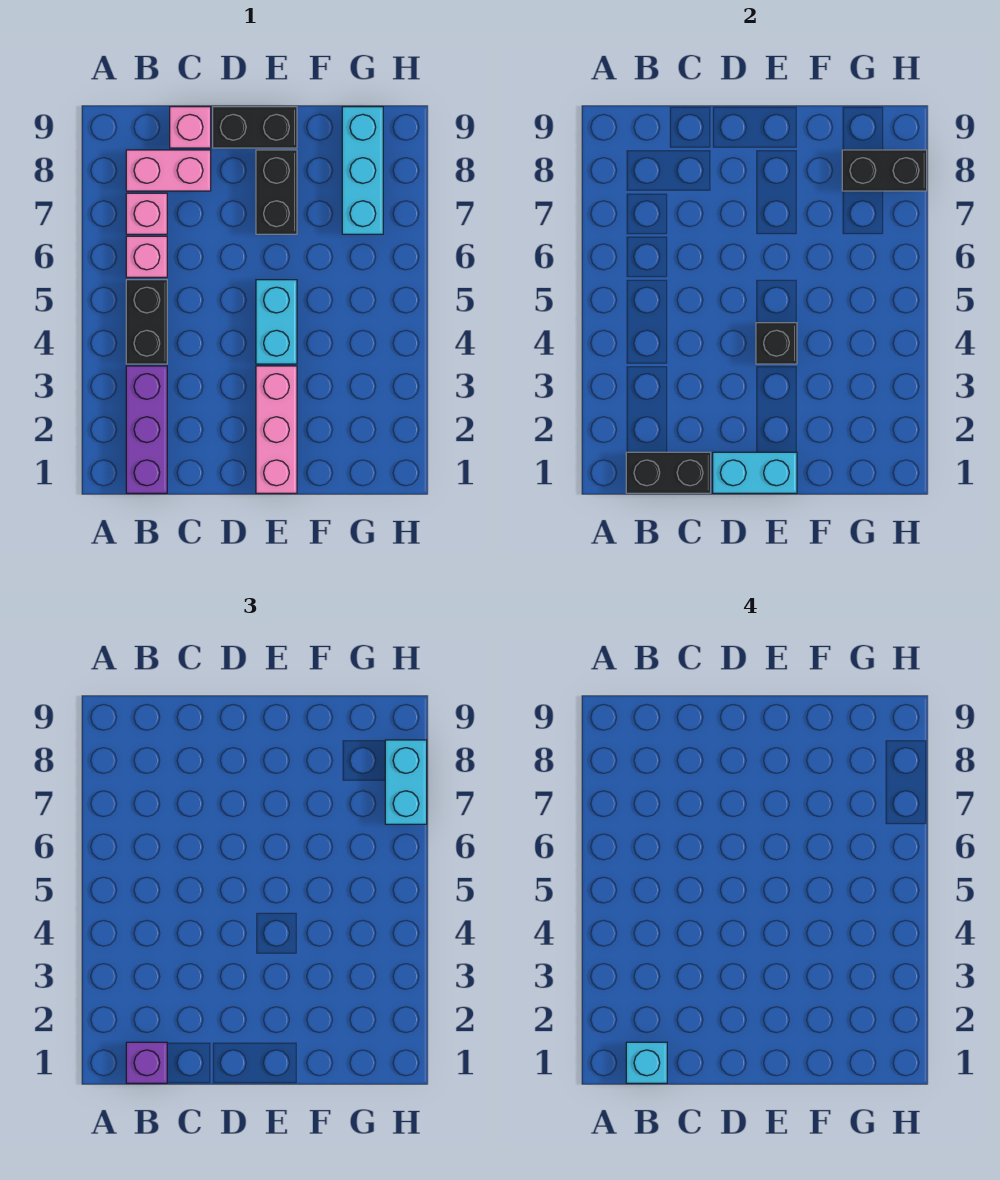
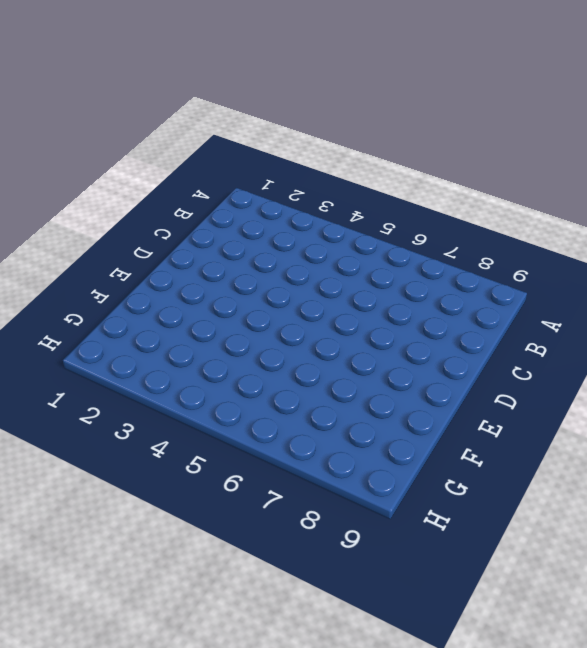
none -> purple 1x3 brick [126,366,167,493]
none -> black 1x2 brick [126,280,167,364]
none -> pink 1x1 brick [126,236,167,277]

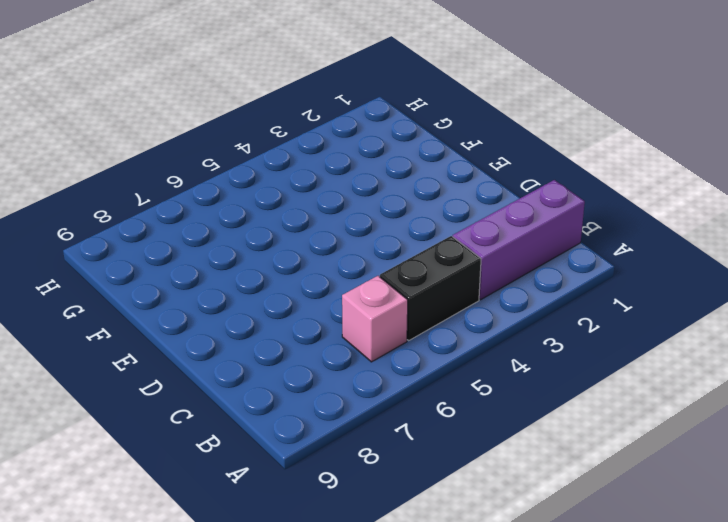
none -> pink 1x1 brick [126,193,167,234]
none -> pink 1x2 brick [126,150,211,191]
none -> pink 1x1 brick [170,107,211,148]

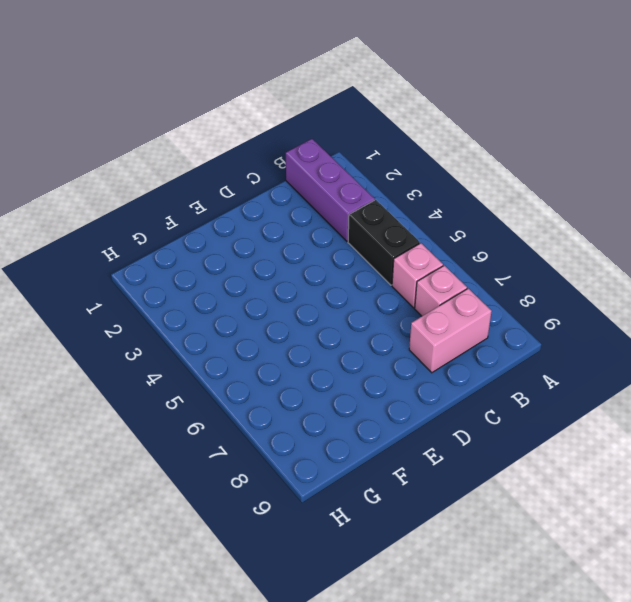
none -> pink 1x1 brick [170,107,211,148]
none -> black 1x2 brick [213,107,297,148]
none -> pink 1x3 brick [256,366,297,493]

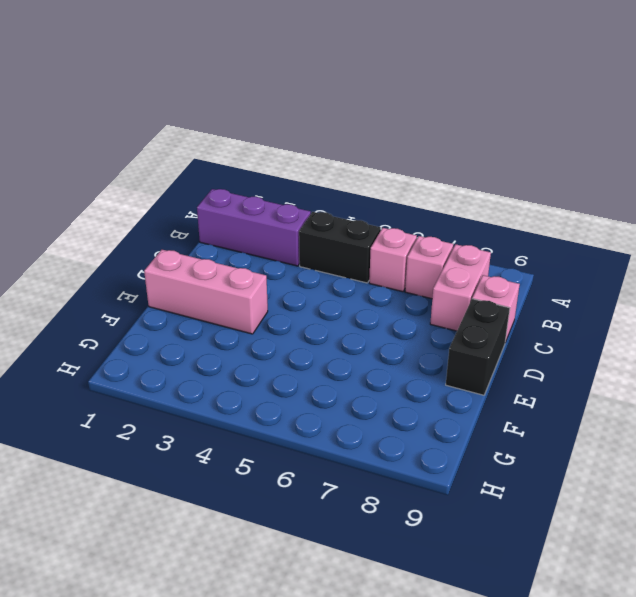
none -> cyan 1x2 brick [256,280,297,364]
none -> black 1x2 brick [256,150,297,234]
none -> cyan 1x3 brick [342,107,383,234]

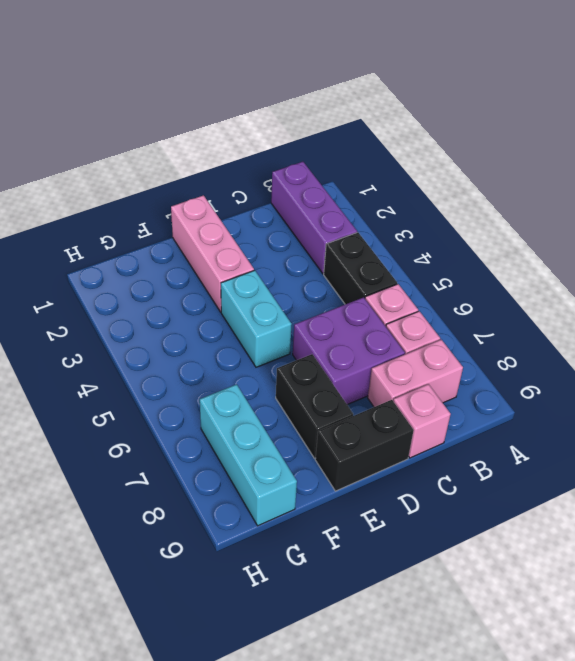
purple 2x2 brick [293,297,405,405] -> none
none -> black 1x2 brick [626,452,711,493]
none -> cyan 1x2 brick [713,452,797,493]
none -> black 1x1 brick [756,323,797,364]

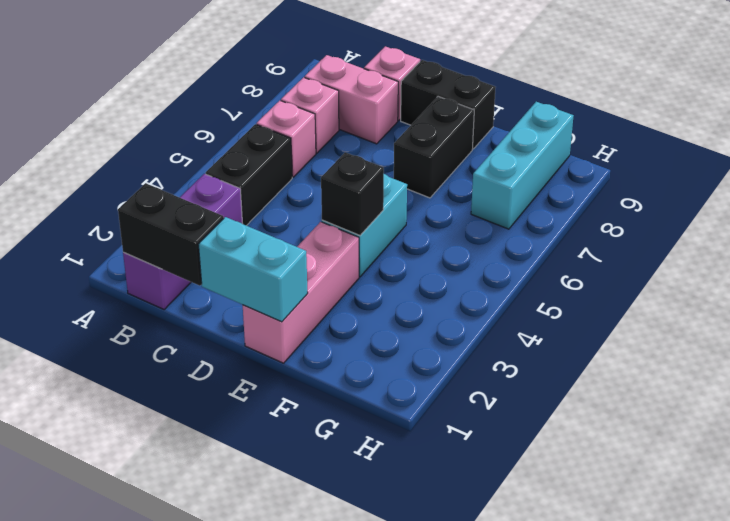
none -> black 1x2 brick [842,150,927,191]
none -> purple 1x1 brick [126,1042,167,1083]
none -> cyan 1x2 brick [385,740,427,824]

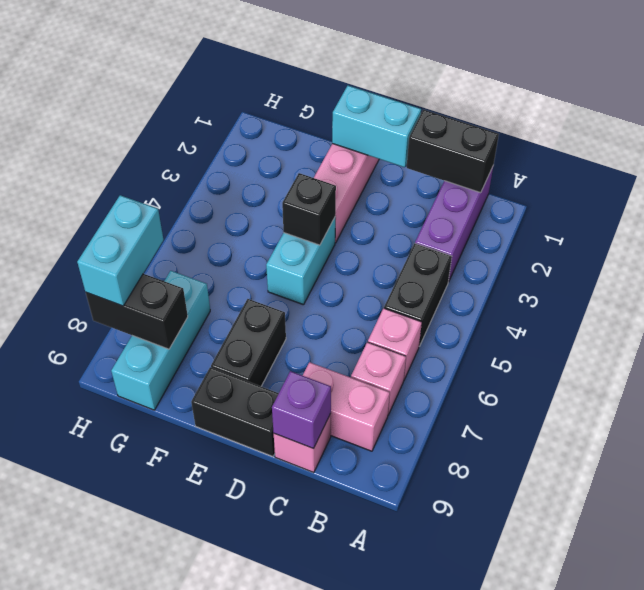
purple 1x1 brick [272,371,331,449] -> purple 1x1 brick moved to [126,1042,167,1083]
none -> cyan 1x1 brick [626,1042,667,1083]

